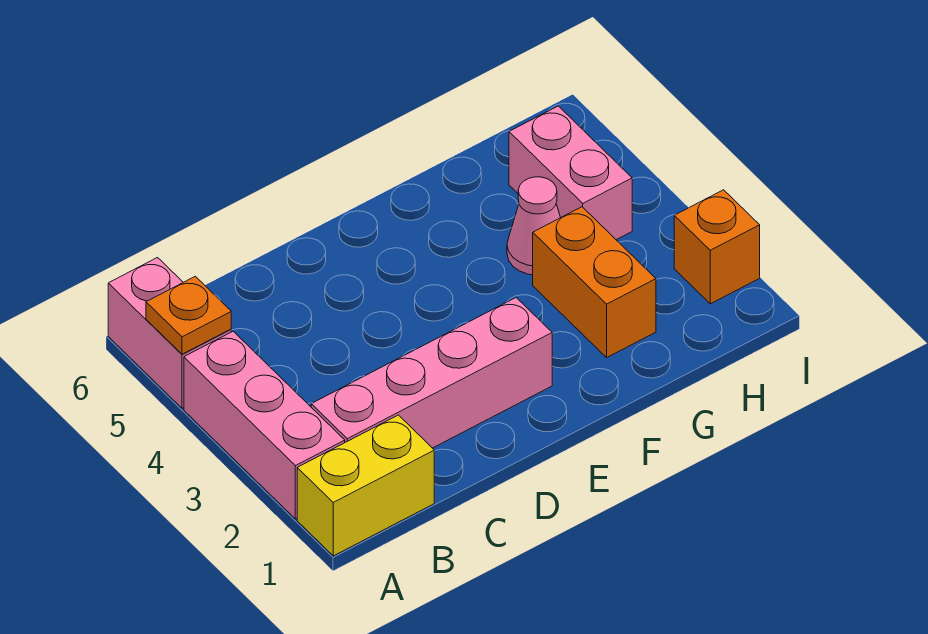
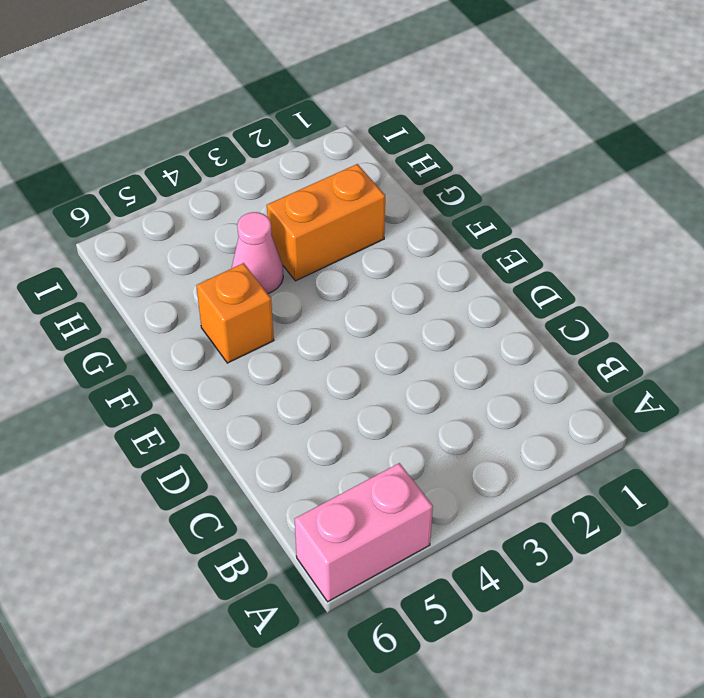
orange 1x1 brick [196,263,274,363] -> orange 1x1 brick moved to [674,190,760,304]
none -> yellow 1x2 brick [297,415,434,556]
none -> pink 1x3 brick [184,331,345,519]

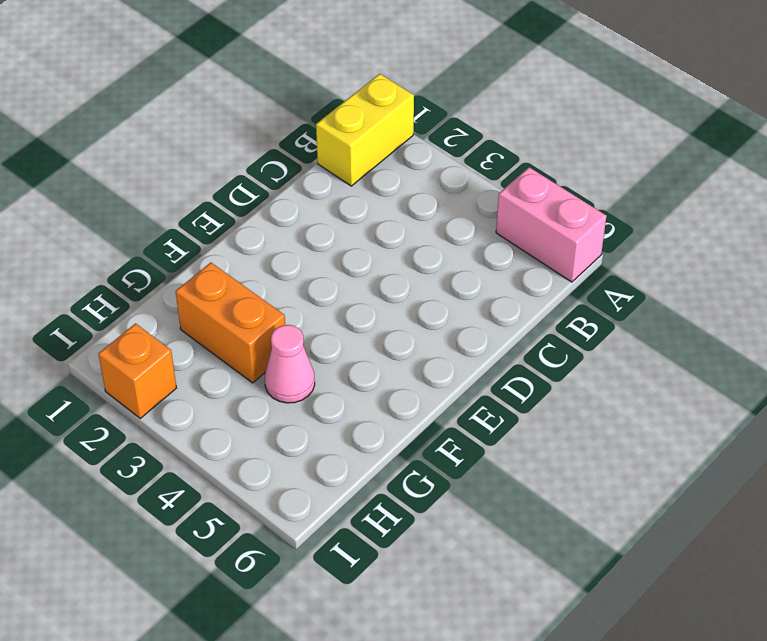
none -> pink 1x3 brick [184,331,345,519]
none -> pink 1x4 brick [311,298,552,448]

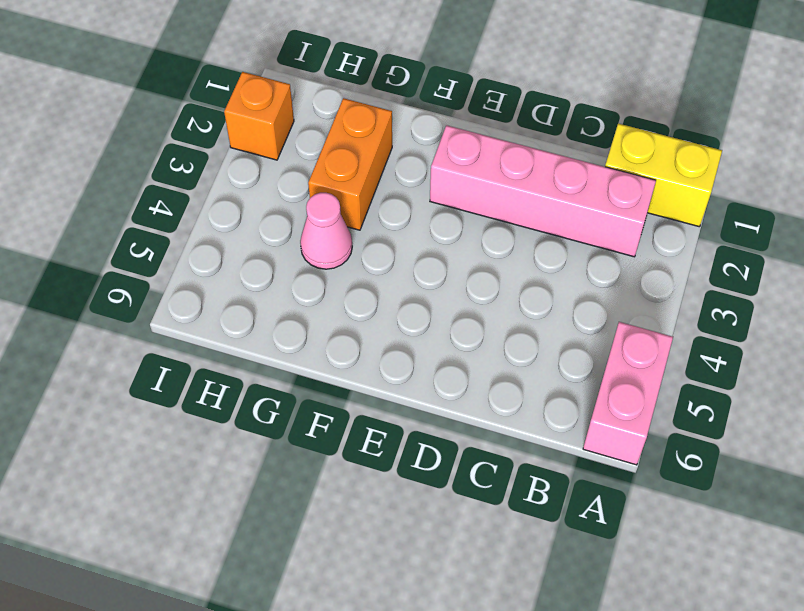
none -> pink 1x3 brick [184,331,345,519]
none -> pink 1x2 brick [509,106,632,240]

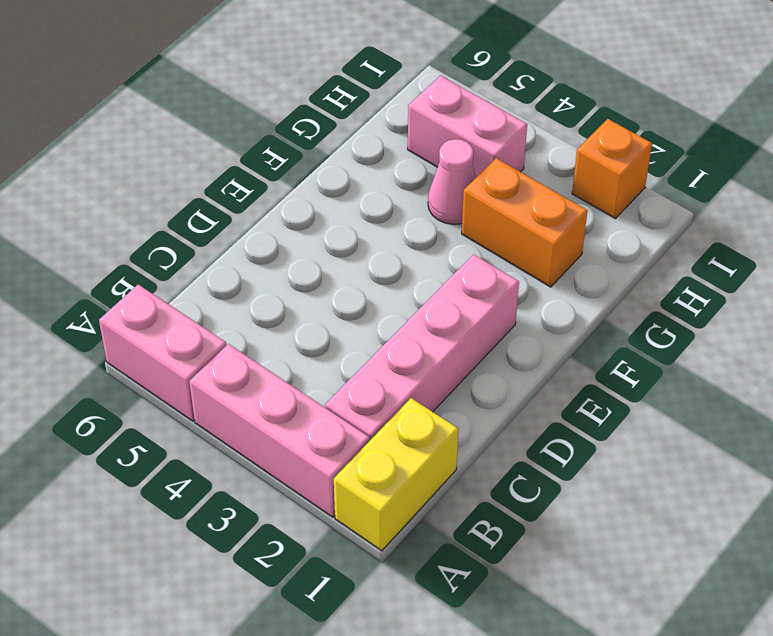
none -> orange 1x1 plate [146,276,231,354]

